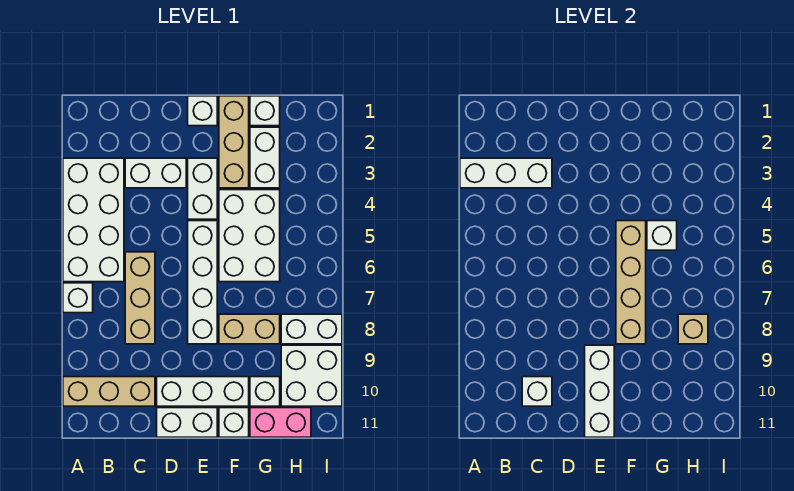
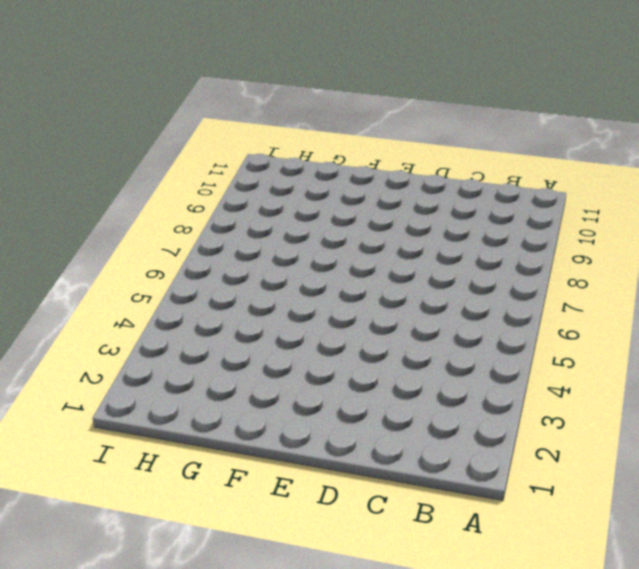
none -> white 2x4 brick [63,158,124,282]
none -> white 1x1 brick [63,283,93,313]
none -> tan 1x3 brick [63,377,155,406]

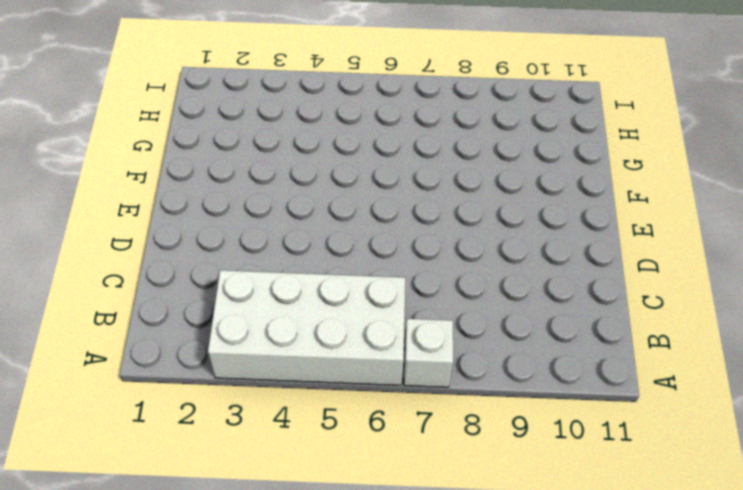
none -> tan 1x3 brick [63,377,155,406]
none -> white 1x2 brick [125,158,186,188]
none -> tan 1x3 brick [125,252,155,344]

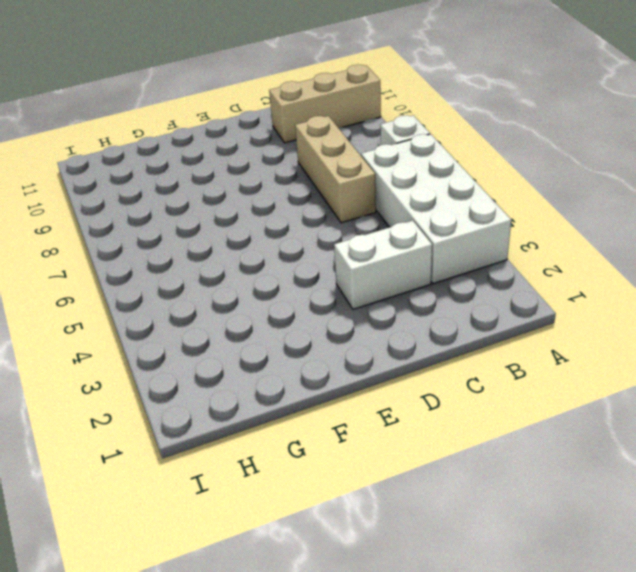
none -> white 1x3 brick [157,377,249,406]
none -> white 1x2 brick [157,408,217,437]
none -> white 1x1 brick [188,96,217,126]

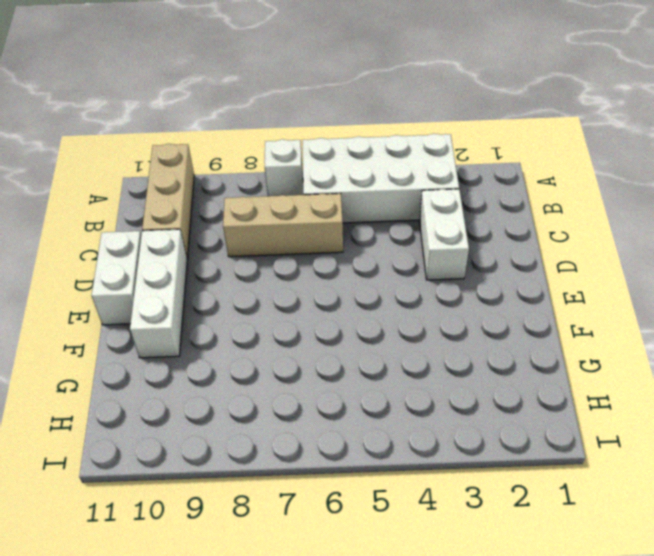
none -> white 1x1 brick [188,96,217,126]
none -> white 1x2 brick [188,158,217,219]
none -> white 1x4 brick [188,221,217,344]

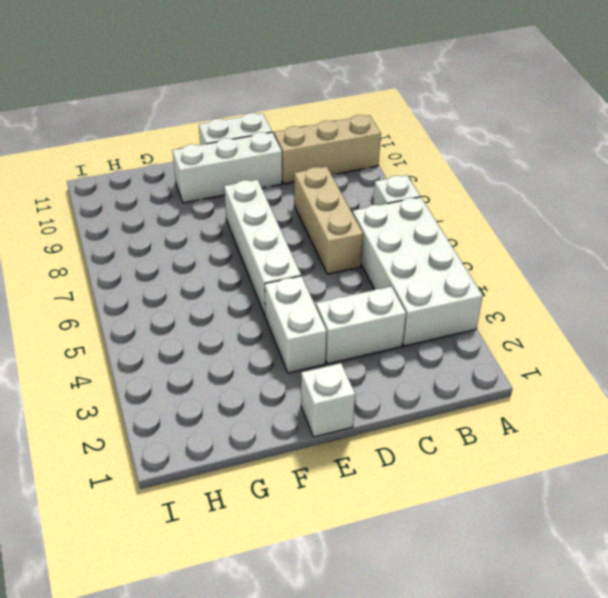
none -> tan 1x3 brick [219,96,249,188]
none -> white 2x3 brick [219,190,280,282]
none -> tan 1x2 brick [219,314,280,344]

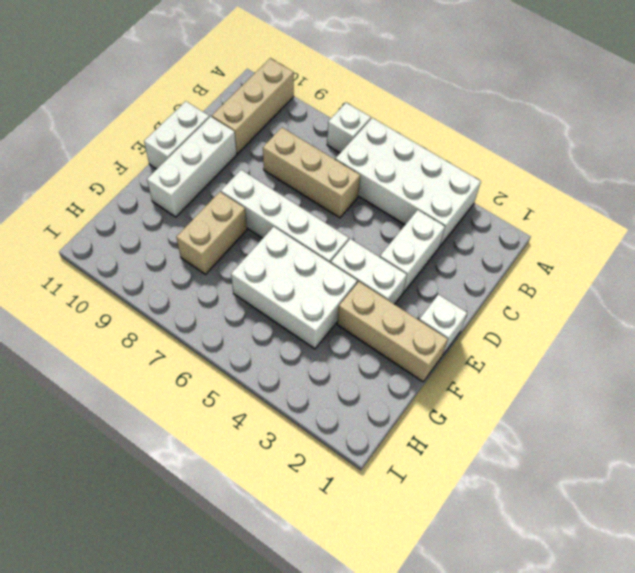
none -> white 1x1 brick [219,408,249,437]
none -> white 1x1 brick [250,96,280,126]
none -> white 1x2 brick [250,127,280,188]

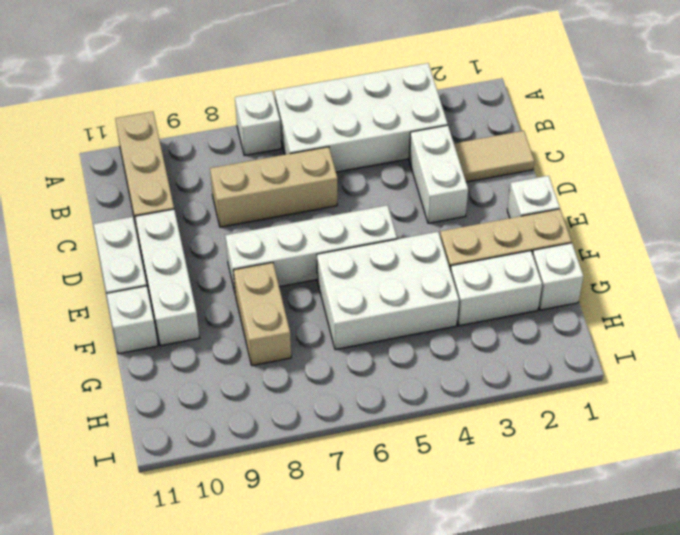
tan 1x2 tile [454,131,534,182] -> none
none -> white 1x2 brick [188,158,217,219]
none -> white 1x1 brick [250,377,280,406]
none -> pink 1x2 brick [250,408,311,437]

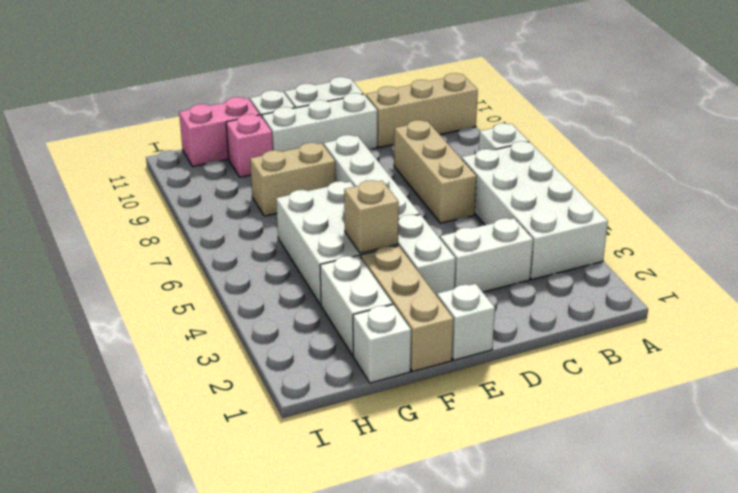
tan 1x1 brick [344,180,399,253] -> tan 1x1 brick moved to [678,314,708,344]
pink 1x1 brick [226,114,273,177] -> white 1x1 brick [250,377,280,406]
none -> white 1x2 brick [281,314,342,344]
none -> white 2x2 brick [281,345,342,406]
none -> white 1x3 brick [460,158,552,188]

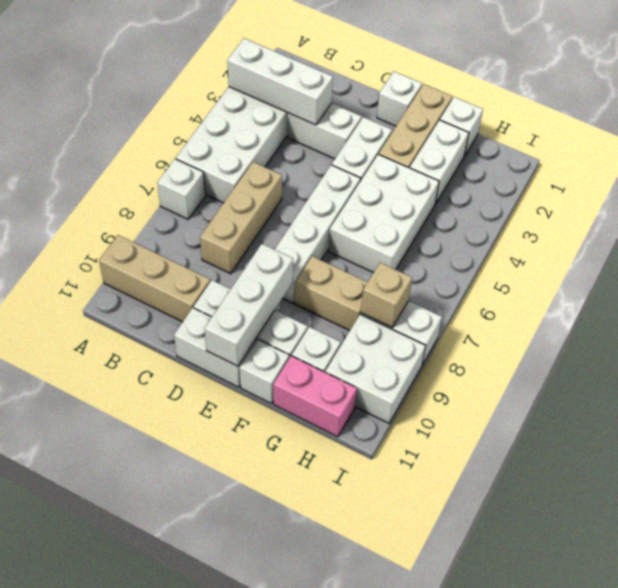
none -> white 1x1 brick [522,377,552,406]
none -> tan 1x4 brick [616,221,646,344]
none -> white 1x1 brick [647,221,677,250]

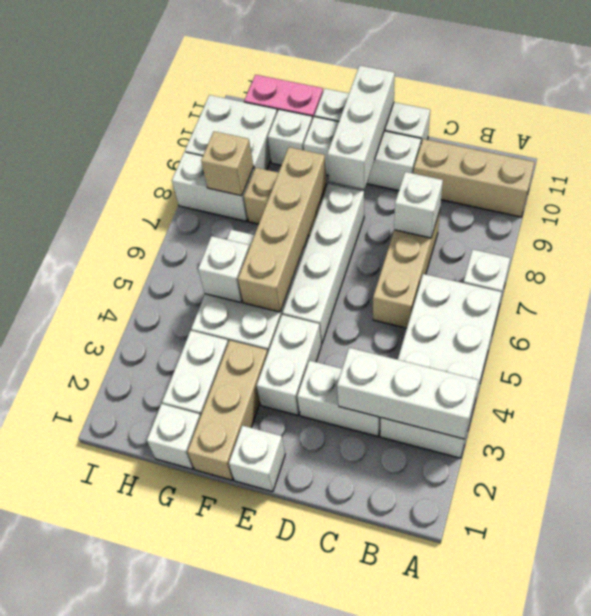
white 1x1 brick [394,172,443,238] -> white 1x1 brick moved to [522,377,552,406]

